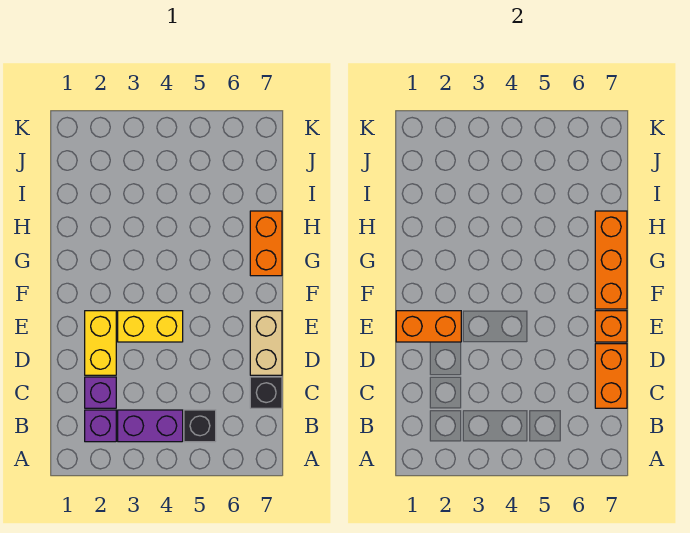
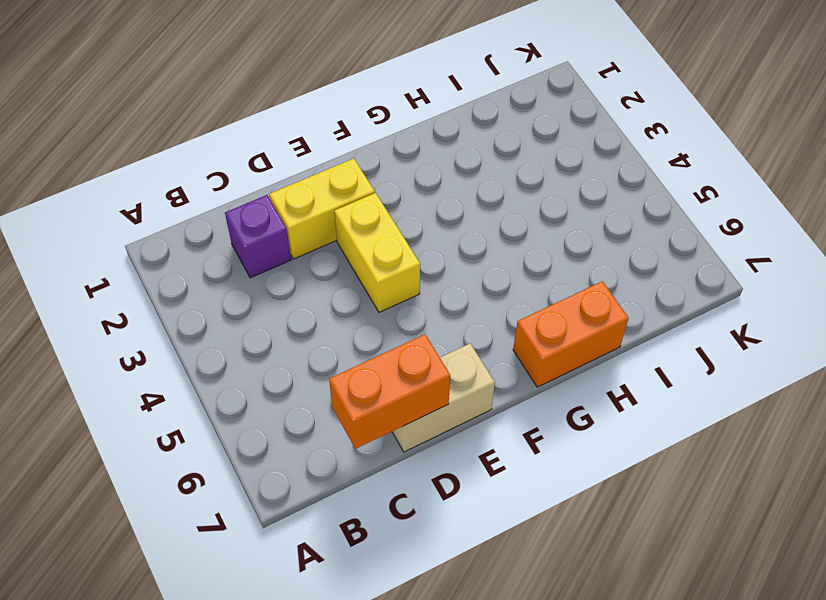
none -> purple 1x1 brick [85,410,116,442]
none -> purple 1x2 brick [118,410,183,442]
none -> black 1x1 brick [184,410,216,442]

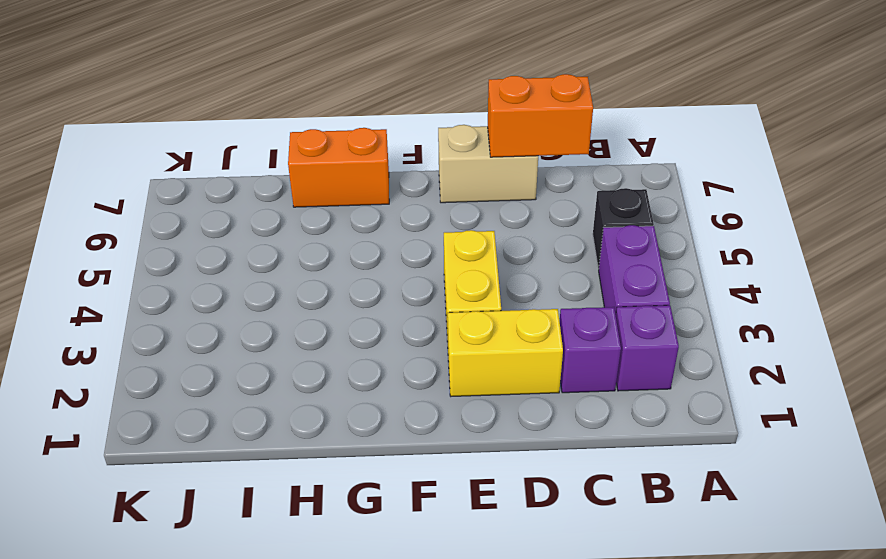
none -> black 1x1 brick [250,377,282,408]
none -> orange 1x2 brick [396,311,461,342]
none -> orange 1x1 brick [595,311,627,342]

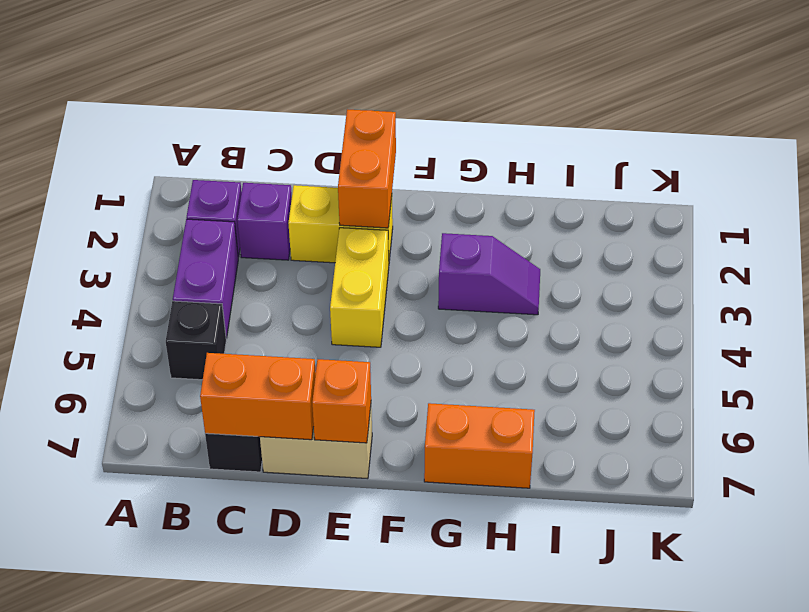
purple 1x2 slope [438,233,540,315] -> none
none -> orange 1x3 brick [595,211,627,309]

